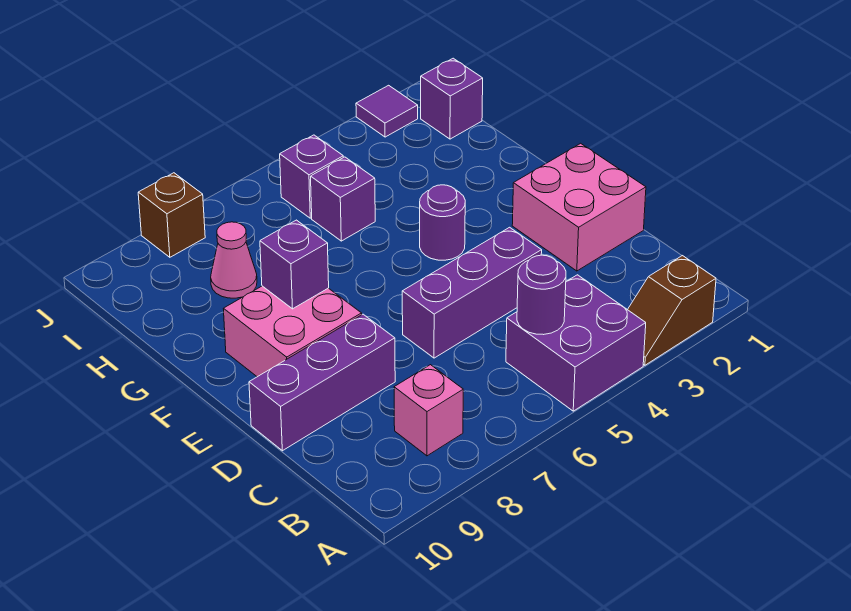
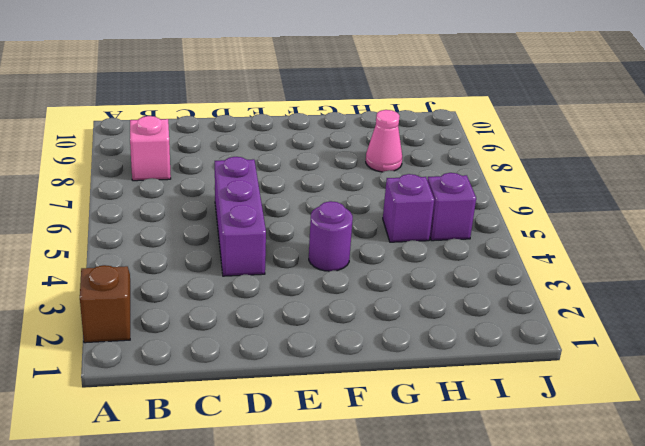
none -> purple 2x2 brick [506,275,646,411]
none -> pink 2x2 brick [512,143,646,271]
none -> purple 1x3 brick [249,314,395,451]

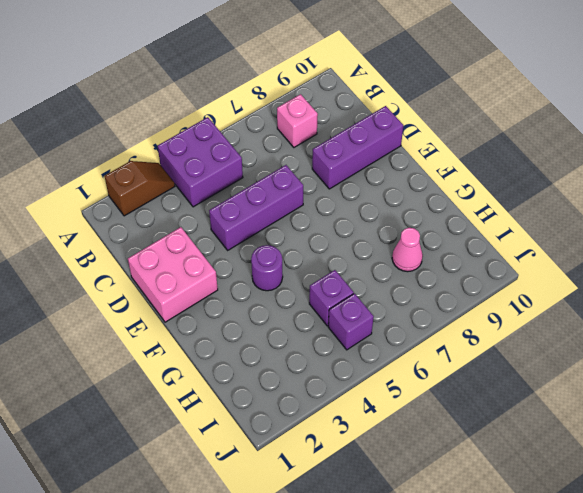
none -> pink 2x2 brick [224,286,362,377]
none -> purple 1x1 brick [421,58,483,139]
none -> purple 1x1 tile [356,85,418,137]

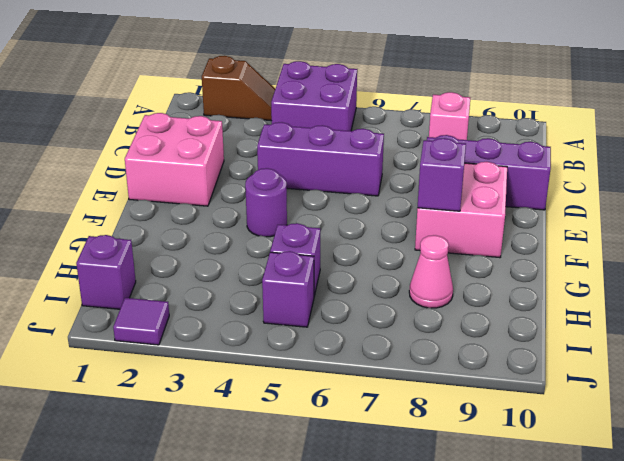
none -> brown 1x1 brick [138,173,205,257]
none -> purple 1x1 round brick [517,255,566,335]

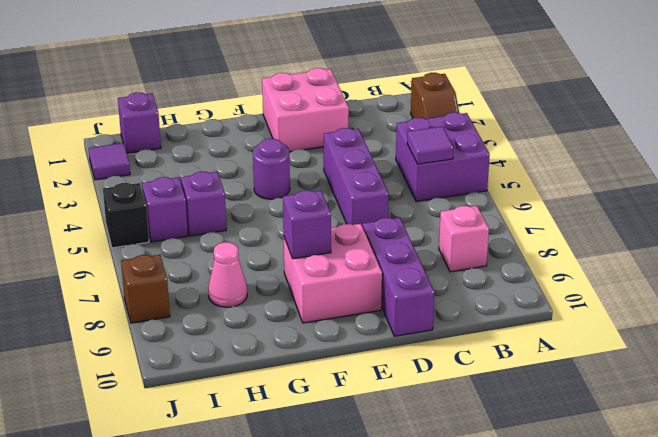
purple 1x1 tile [407,126,453,164] -> purple 1x1 round brick [517,255,566,335]
black 1x1 brick [103,183,149,248] -> none

